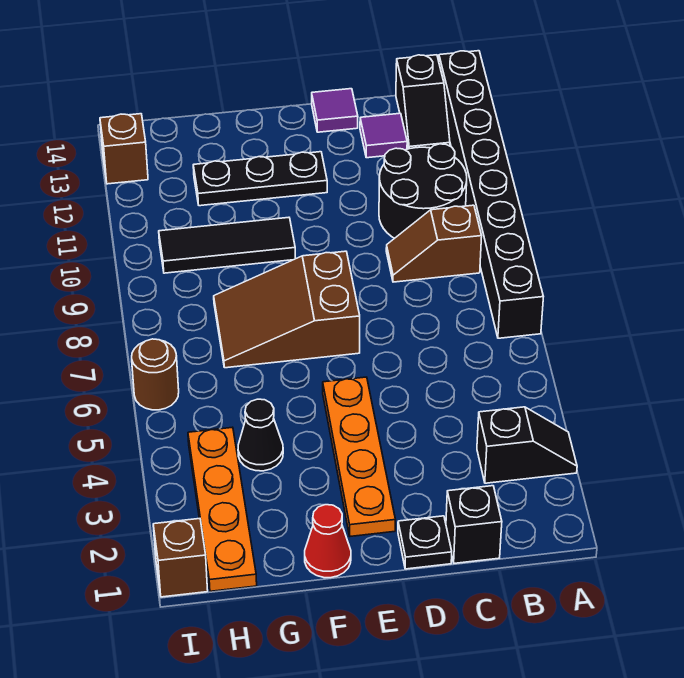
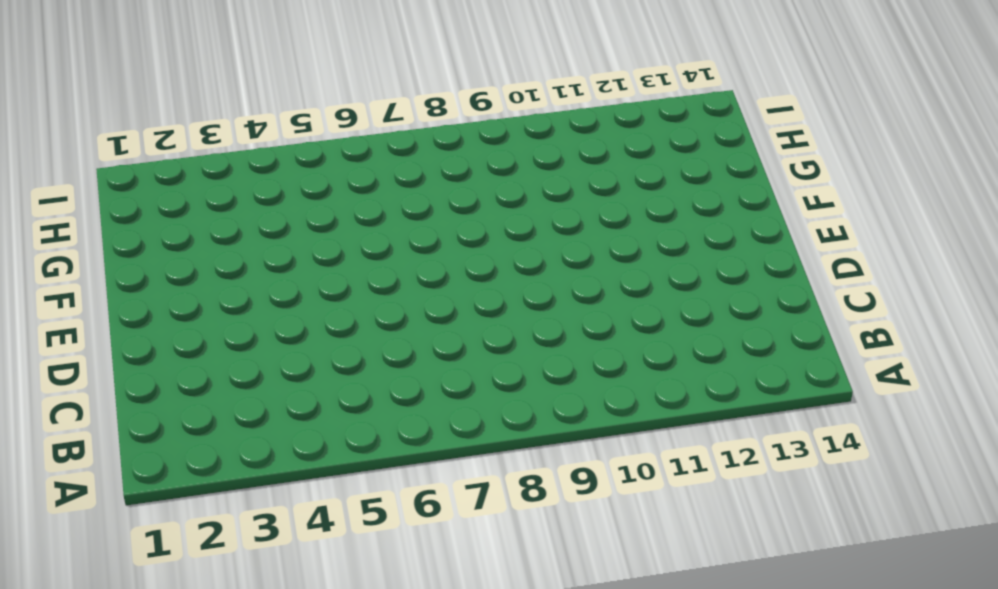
none -> black 1x2 slope [477,407,577,483]
none -> black 1x8 brick [439,51,543,338]
none -> brown 1x2 slope [386,205,482,282]

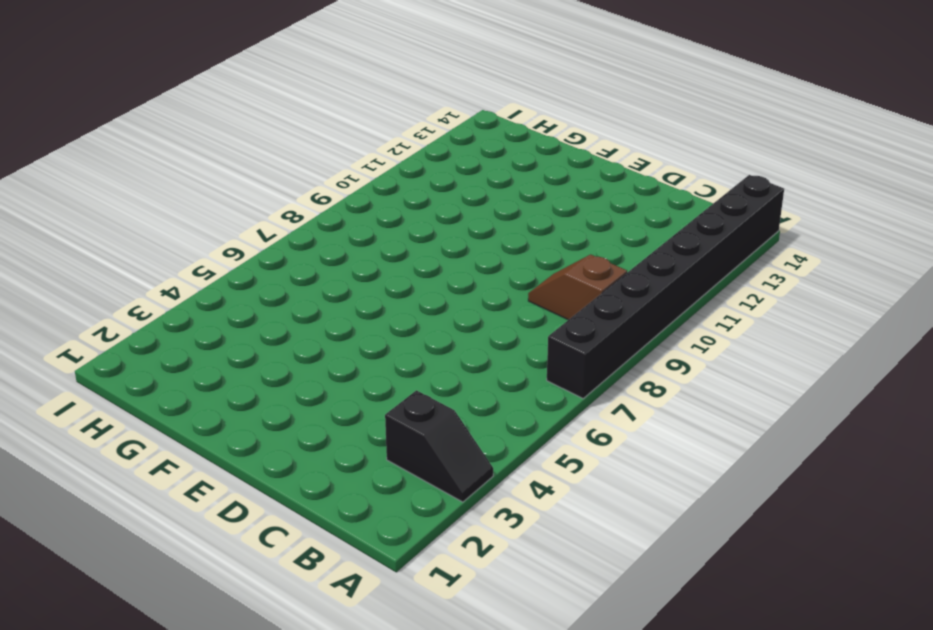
none -> black 2x2 round brick [379,144,467,238]
none -> black 1x2 slope [396,55,450,149]
none -> black 1x1 brick [446,486,502,563]

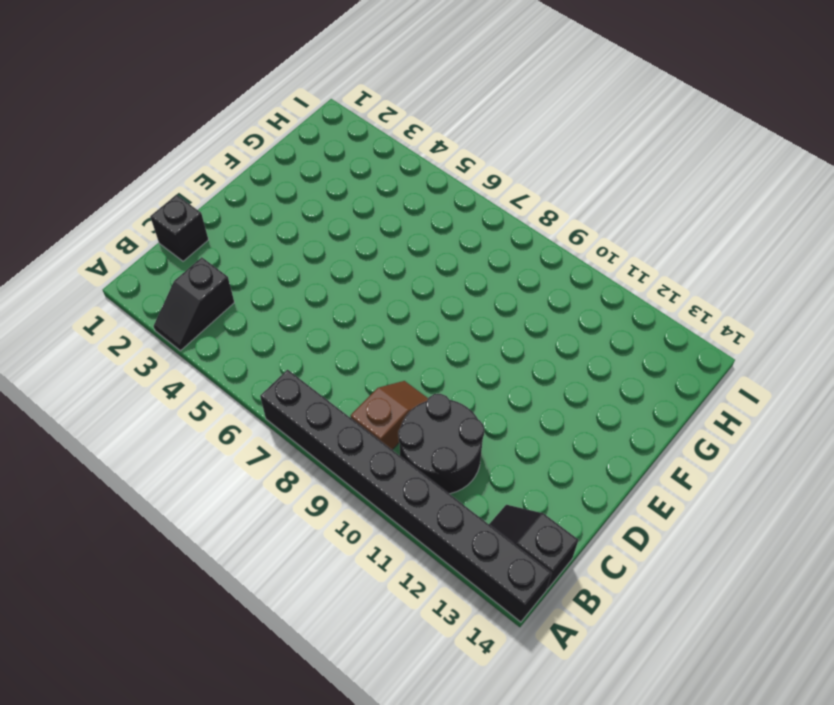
none -> purple 1x1 tile [360,113,407,158]
none -> black 1x1 plate [398,516,452,569]
none -> purple 1x1 tile [312,89,358,132]

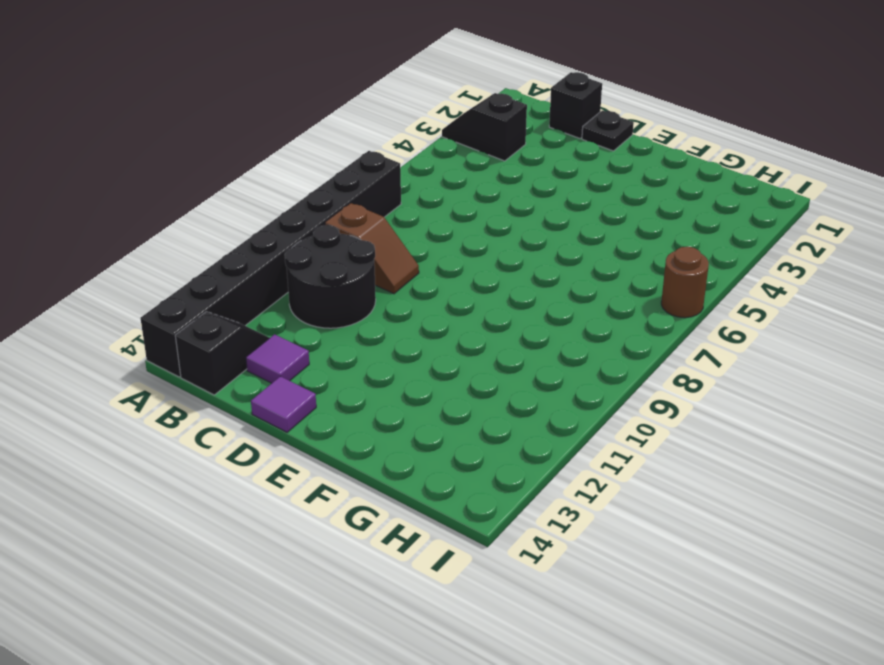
none -> orange 1x4 plate [323,377,395,536]
none -> brown 2x3 slope [214,251,360,368]
none -> black 1x3 plate [193,152,327,206]

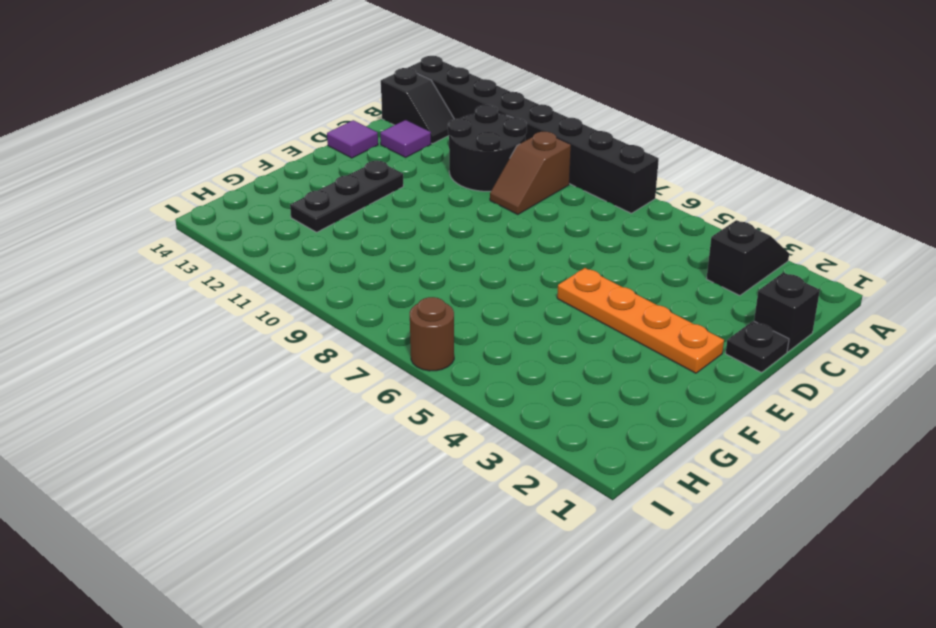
none -> brown 2x3 slope [214,251,360,368]
none -> red 1x1 cone [305,505,351,578]
none -> black 1x3 tile [159,217,295,273]

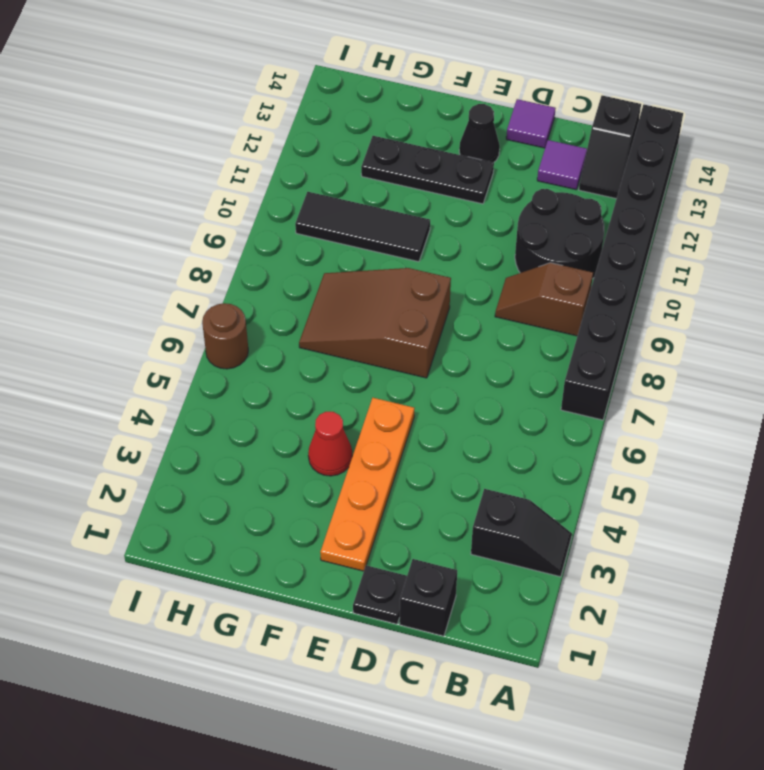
black 1x1 cone [459,104,500,162] -> black 1x1 cone moved to [238,399,283,471]
red 1x1 cone [308,412,352,476] -> red 1x1 cone moved to [305,505,351,578]
none -> orange 1x4 plate [188,427,257,591]
none -> brown 1x1 brick [153,518,208,597]
none -> brown 1x1 brick [100,114,148,184]

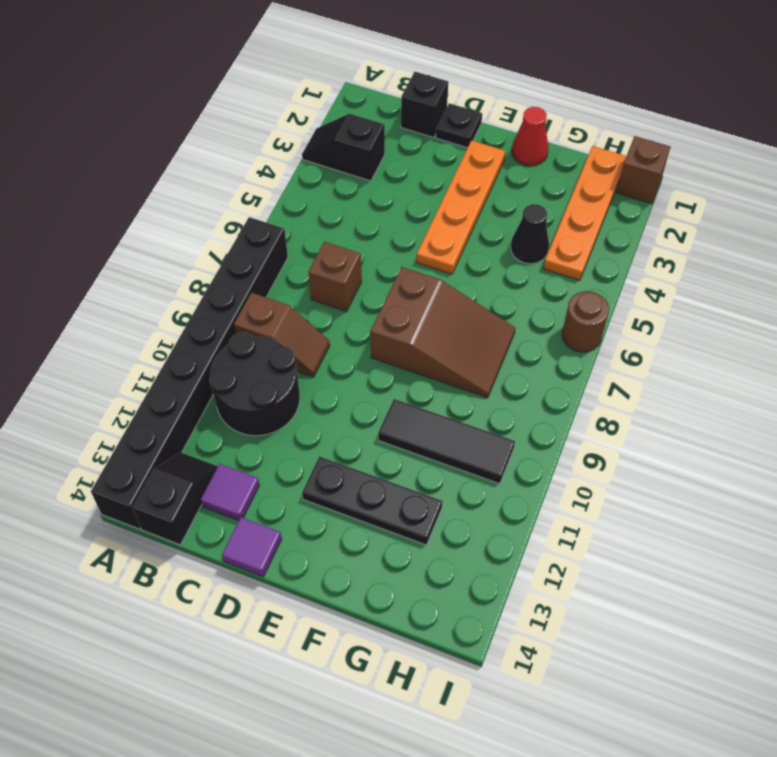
brown 1x1 brick [308,242,362,312] -> brown 1x1 brick moved to [100,114,148,184]

